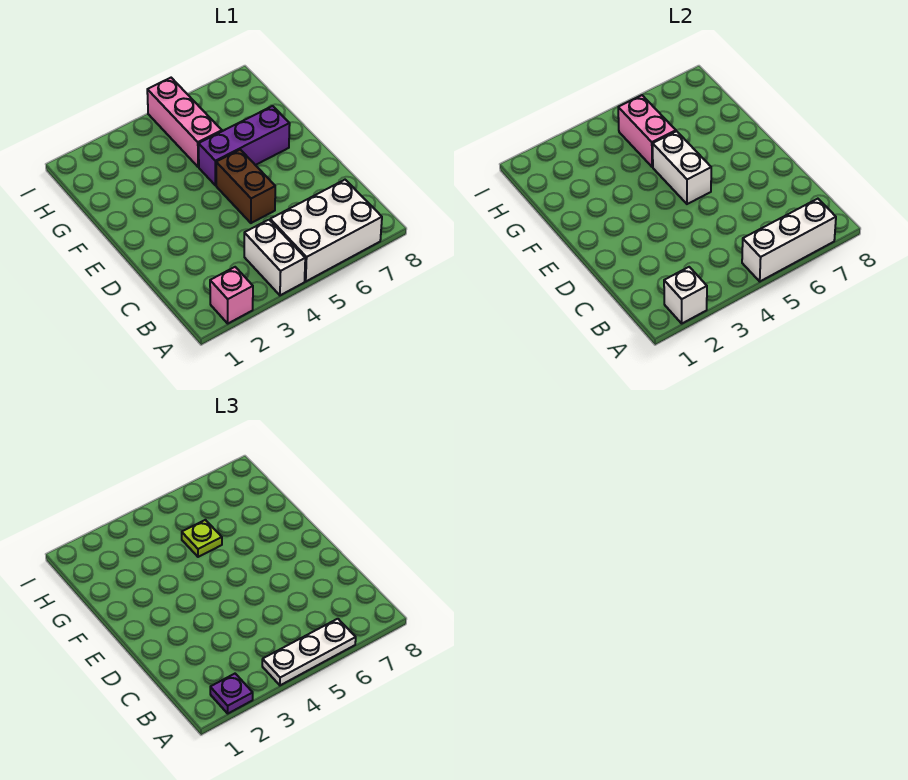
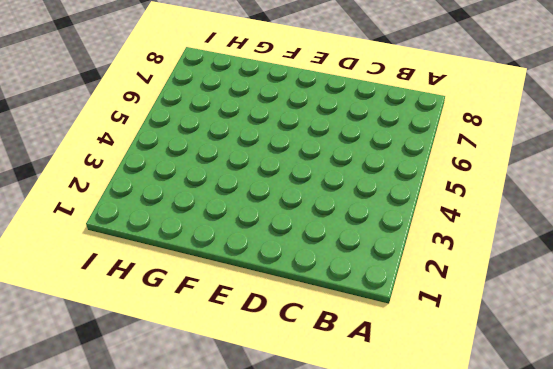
none -> pink 1x1 brick [210,267,253,323]
none -> white 1x2 brick [244,220,305,295]
none -> white 2x3 brick [270,180,382,281]

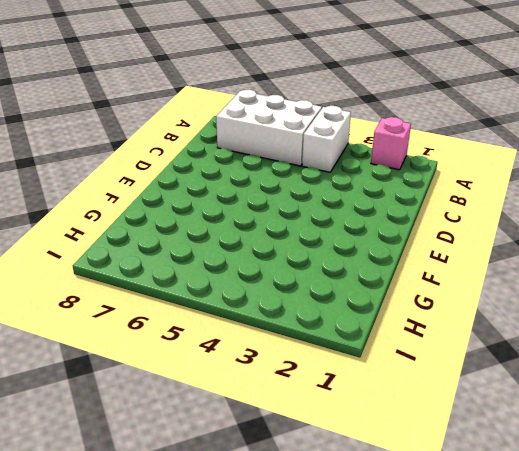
none -> brown 1x2 brick [216,150,275,223]
none -> purple 1x3 brick [199,106,290,185]
none -> pink 1x3 brick [147,78,222,167]

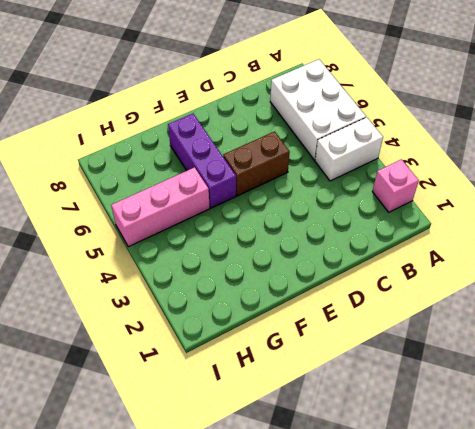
none -> white 1x1 brick [664,267,707,323]
none -> white 1x3 brick [742,199,836,281]
none -> white 1x2 brick [653,131,711,204]

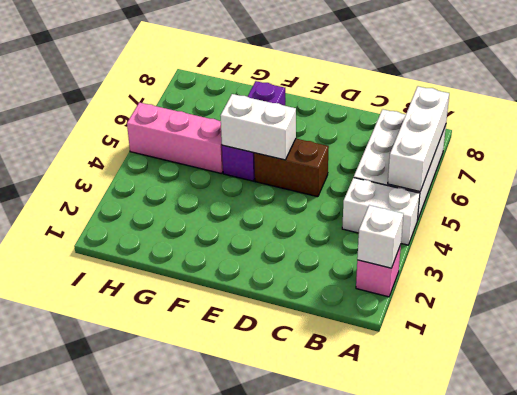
none -> pink 1x2 brick [618,95,676,167]
none -> purple 1x1 plate [210,674,253,713]
none -> white 1x3 plate [262,619,356,685]

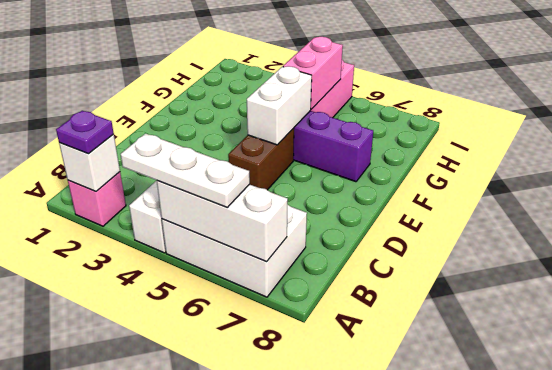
none -> lime 1x1 plate [182,520,222,557]

